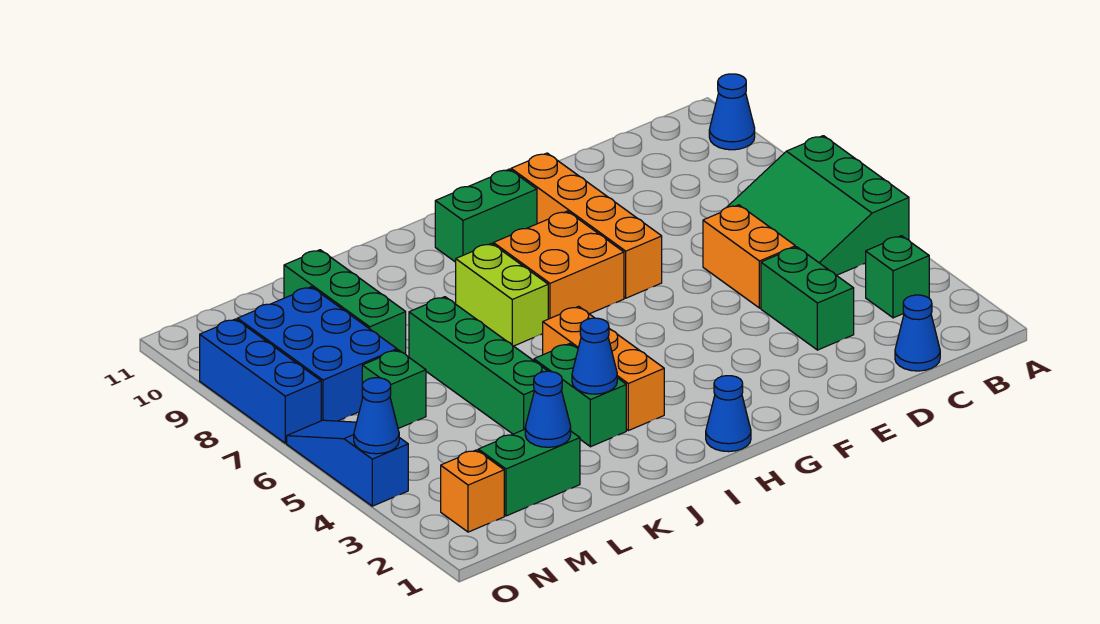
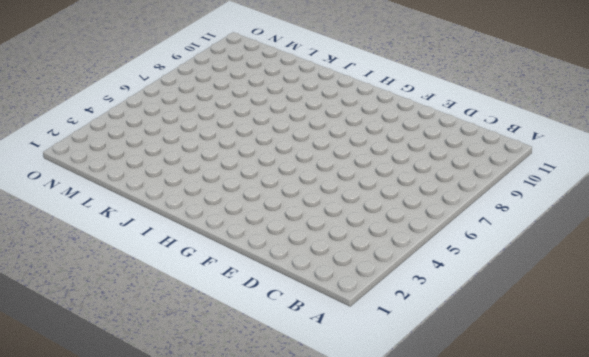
none -> green 3x3 slope [726,136,909,275]
none -> blue 1x1 cone [709,74,755,150]
none -> green 1x1 brick [866,236,929,318]

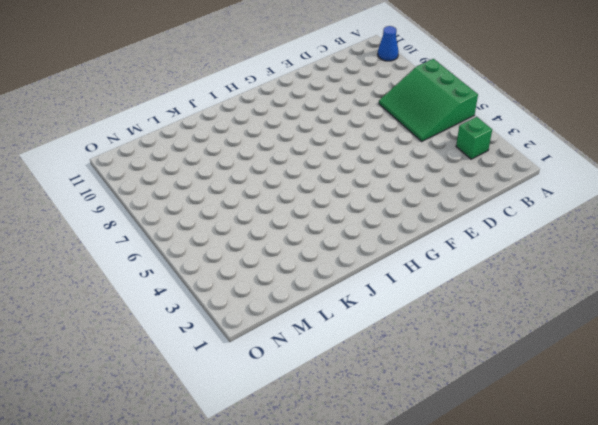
none -> blue 1x1 cone [895,295,940,371]
none -> green 1x2 brick [761,247,854,350]
none -> orange 1x2 brick [703,205,795,308]

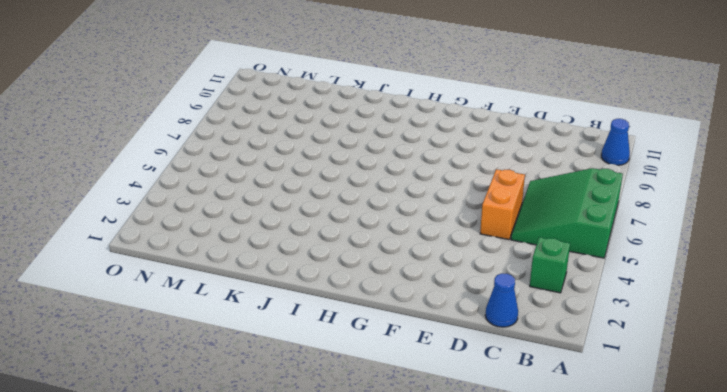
none -> green 1x2 brick [761,247,854,350]
none -> orange 1x4 brick [511,153,662,298]
none -> orange 2x2 brick [493,211,624,319]

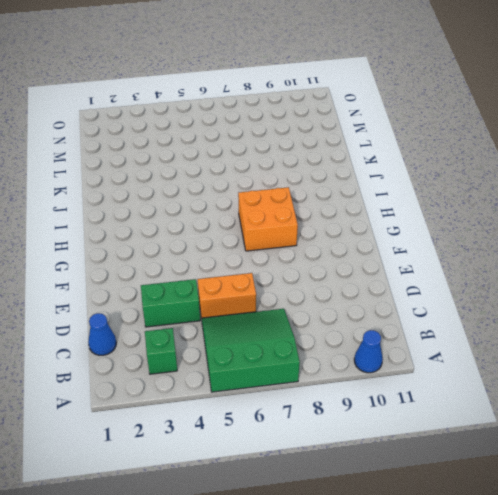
none -> orange 1x4 brick [511,153,662,298]
none -> green 1x2 brick [435,169,537,262]
none -> blue 1x1 cone [706,376,751,452]

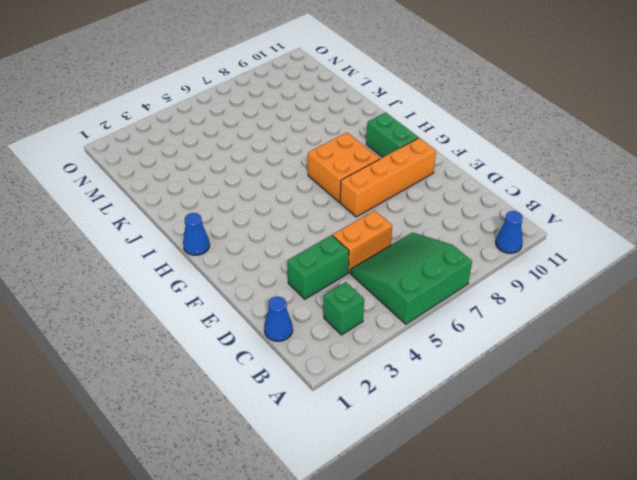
none -> orange 1x3 brick [543,306,664,431]
none -> lime 1x2 brick [456,243,548,346]
none -> green 1x2 brick [534,344,626,447]

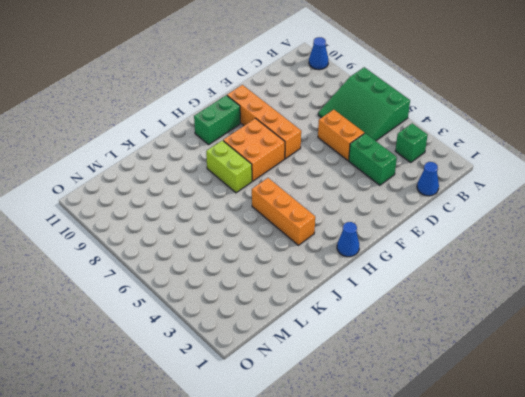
none -> green 1x2 brick [534,344,626,447]
none -> green 1x4 brick [409,297,547,434]
none -> green 1x2 brick [478,429,580,516]

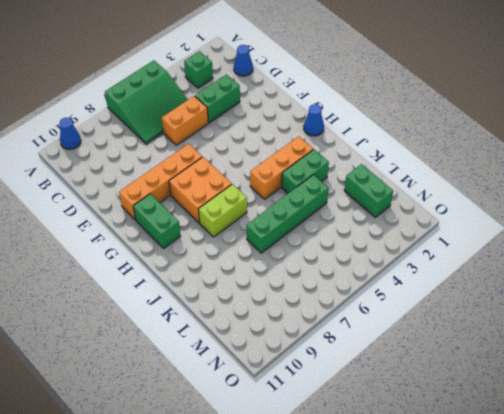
none -> green 1x3 brick [284,250,406,354]
none -> green 1x1 brick [362,350,426,429]
none -> blue 2x3 brick [237,287,397,421]

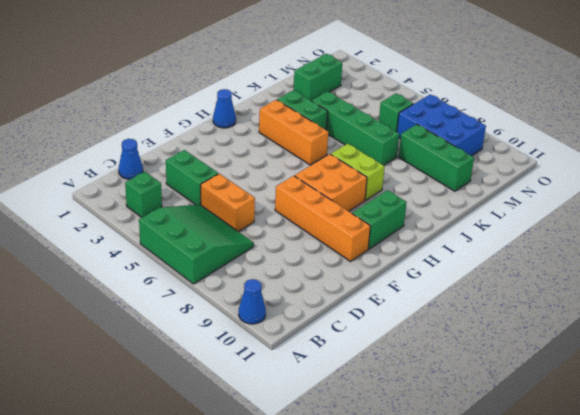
none -> orange 1x1 brick [441,450,504,532]
none -> blue 1x3 slope [287,420,408,506]
none -> blue 1x3 brick [200,319,321,443]

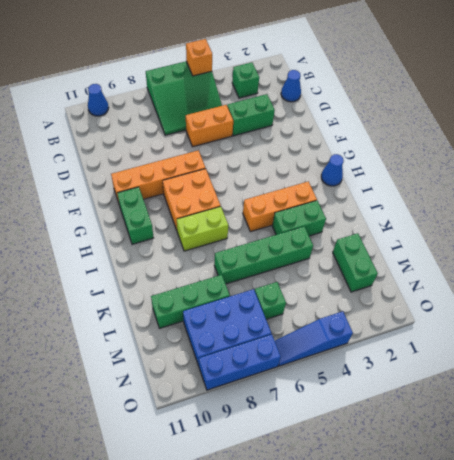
orange 1x1 brick [186,39,212,76] -> orange 1x1 brick moved to [441,450,504,532]
none -> blue 1x1 cone [572,318,617,394]
none -> blue 1x1 cone [525,371,571,447]
none -> blue 1x1 cone [354,378,399,454]

